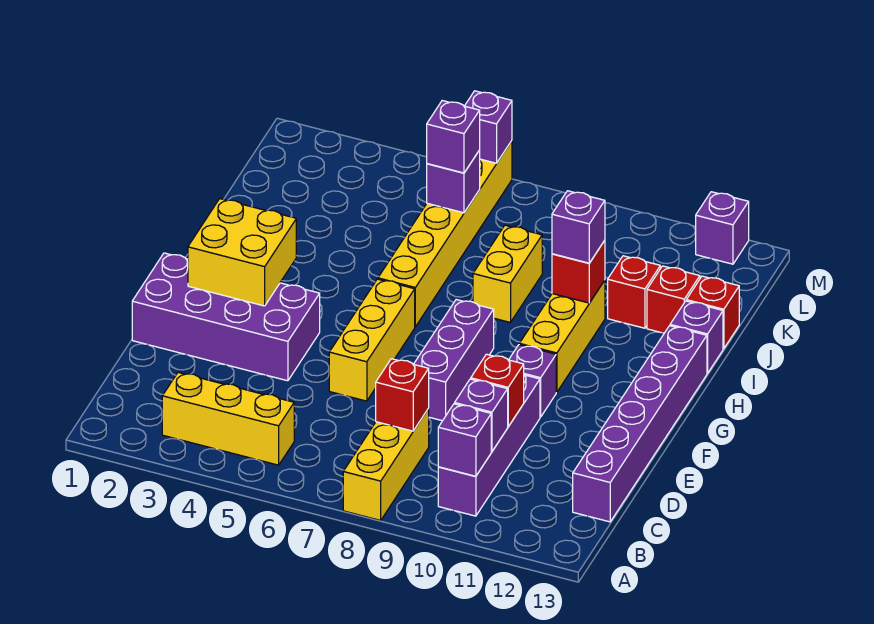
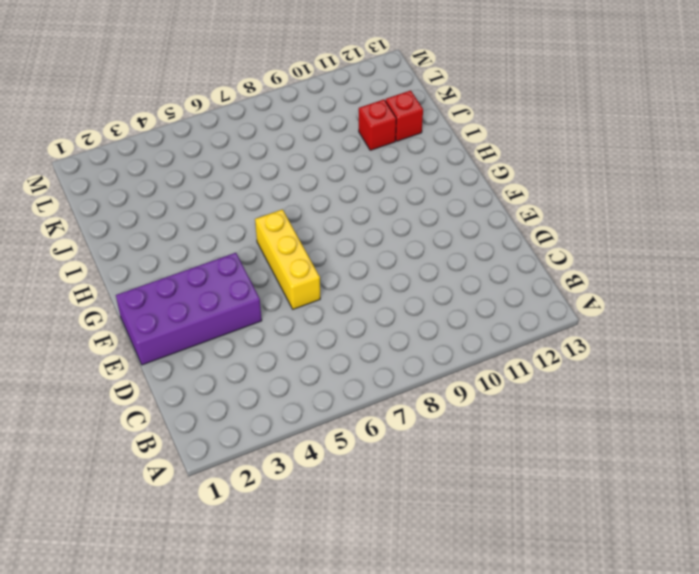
none -> yellow 1x3 brick [343,409,429,520]
none -> yellow 1x3 brick [162,372,294,465]
none -> purple 1x4 brick [438,375,540,516]

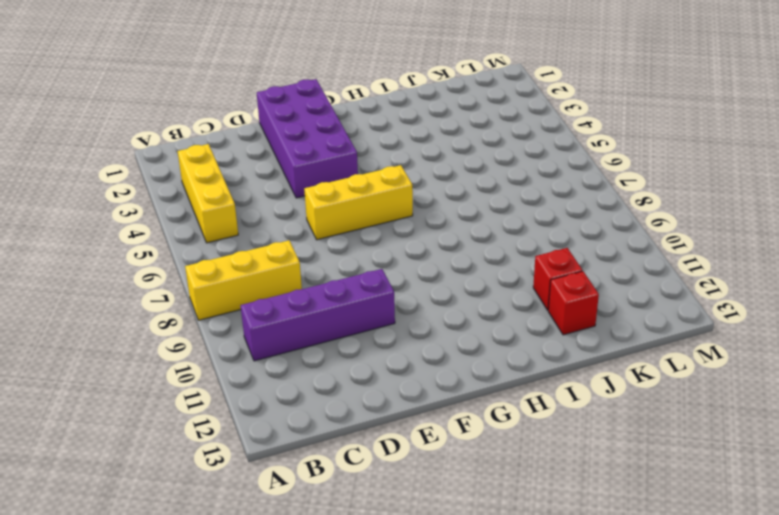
none -> purple 1x6 brick [573,326,707,522]
none -> purple 1x3 brick [414,300,494,421]
none -> purple 1x1 brick [509,345,556,417]

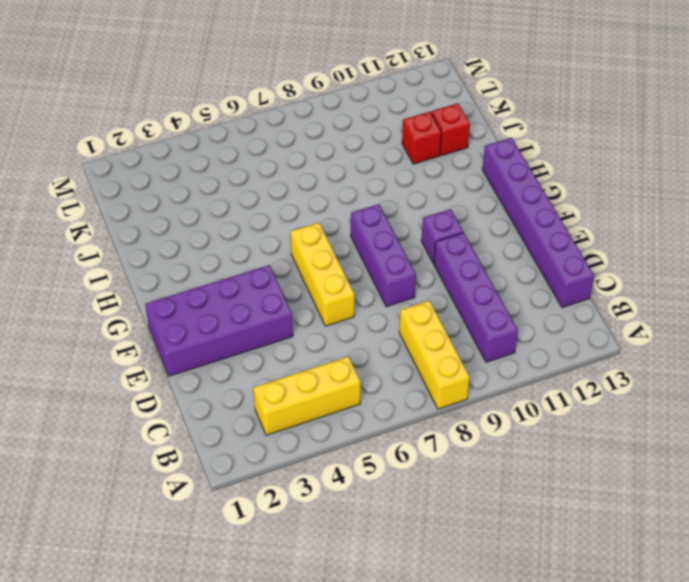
none -> yellow 1x3 brick [519,280,605,392]
none -> yellow 1x6 brick [378,141,512,327]
none -> yellow 1x2 brick [473,225,542,323]

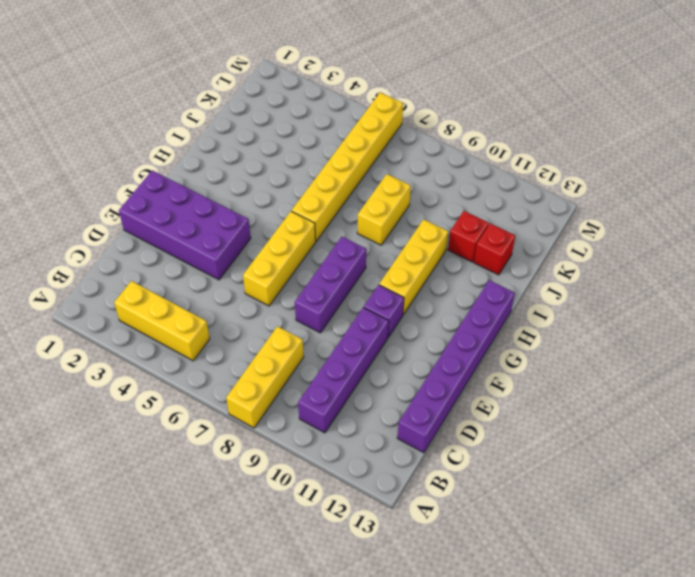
none -> purple 1x1 brick [670,301,723,373]
none -> red 1x1 brick [686,276,739,349]
none -> purple 1x1 brick [696,192,749,264]

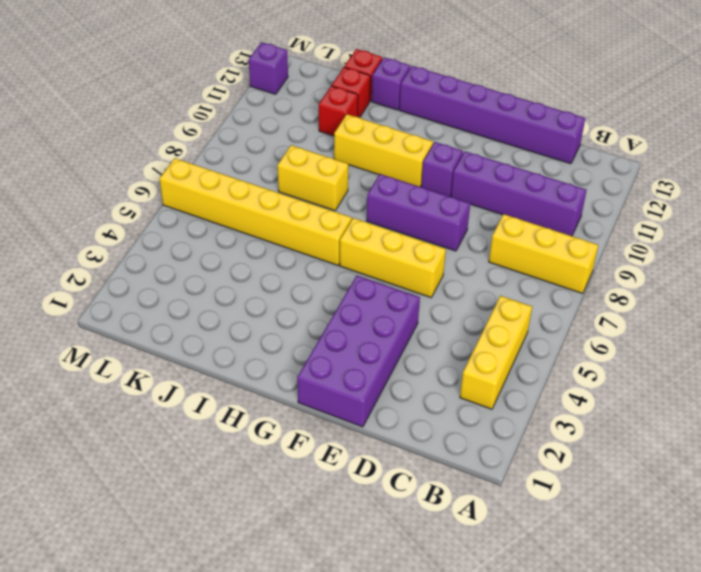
none -> purple 1x1 brick [438,404,491,476]
none -> red 1x1 brick [376,359,429,431]
none -> purple 1x1 brick [455,379,508,452]

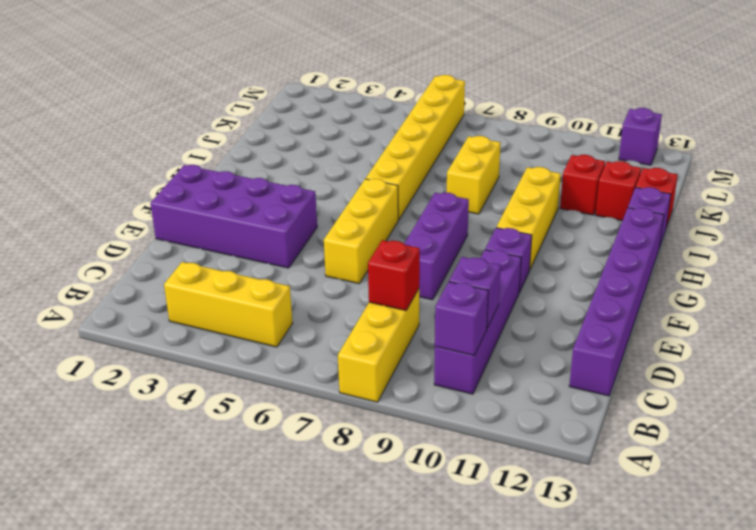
none -> red 1x1 brick [471,354,524,426]
none -> yellow 2x2 brick [188,199,296,306]
none -> red 1x1 brick [552,240,605,303]

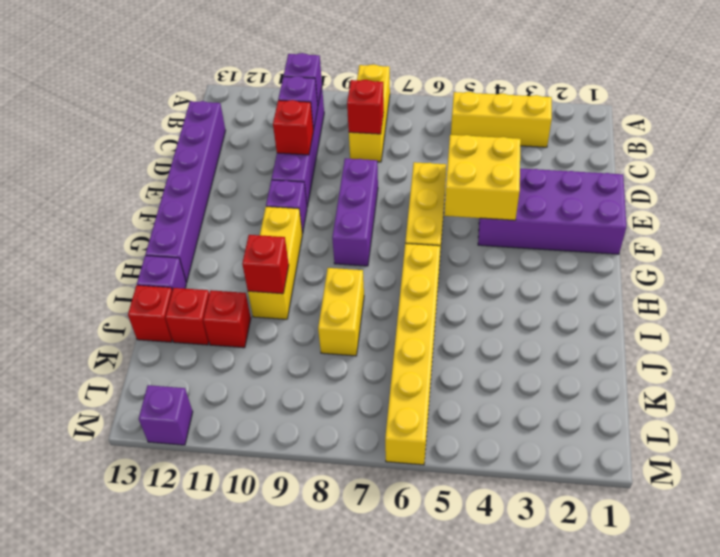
yellow 2x2 brick [444,135,521,220] -> yellow 2x2 brick moved to [188,199,296,306]
none -> purple 1x1 brick [427,150,480,213]
none -> purple 1x1 brick [465,91,512,163]
none -> purple 1x1 brick [552,191,605,263]

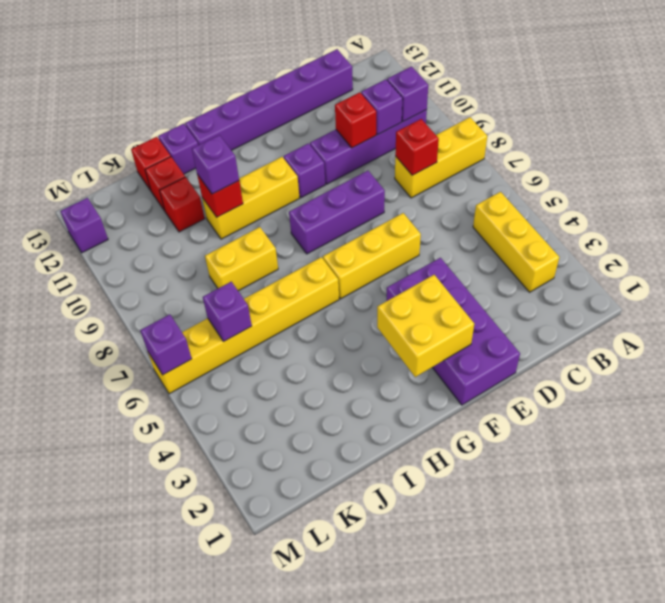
none -> purple 1x1 brick [427,101,480,173]

